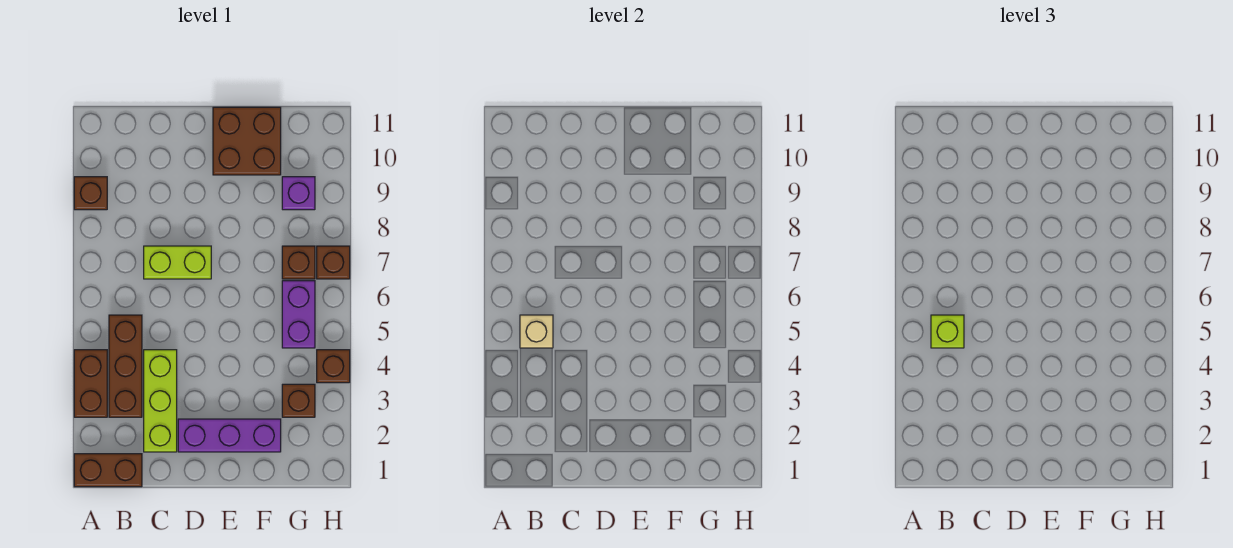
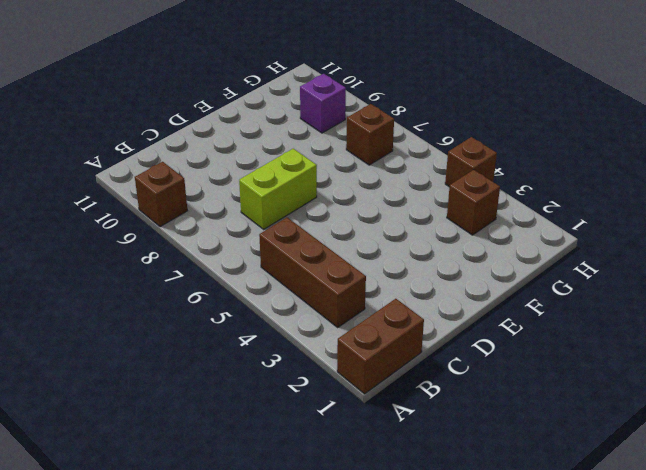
none -> brown 1x2 brick [74,350,107,417]
none -> lime 1x3 brick [144,350,177,452]
none -> purple 1x3 brick [178,419,281,452]

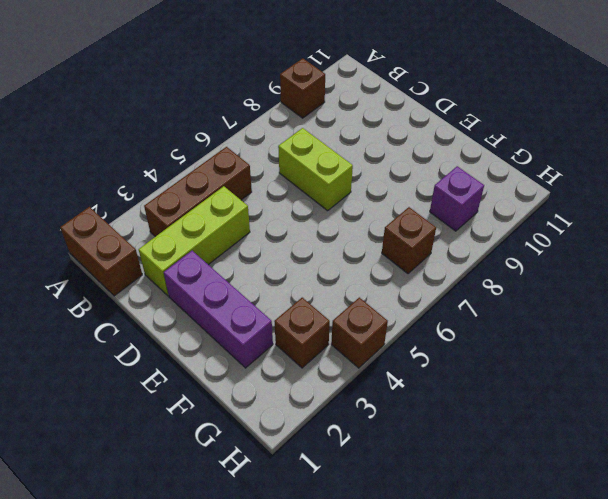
none -> brown 1x2 brick [74,350,107,417]
none -> brown 2x2 brick [213,107,281,175]
none -> purple 1x2 brick [282,281,315,348]

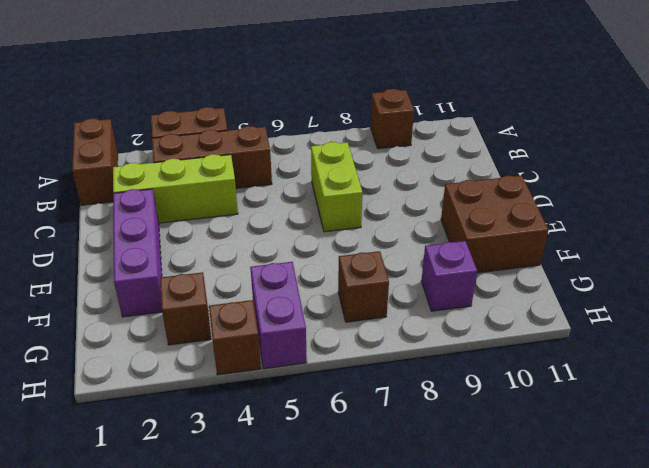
purple 1x2 brick [250,262,307,369] -> purple 1x2 brick turned to [282,281,315,348]
none -> brown 1x1 brick [317,246,350,279]
none -> tan 1x1 brick [520,315,553,348]
none -> lime 1x1 brick [931,315,964,348]

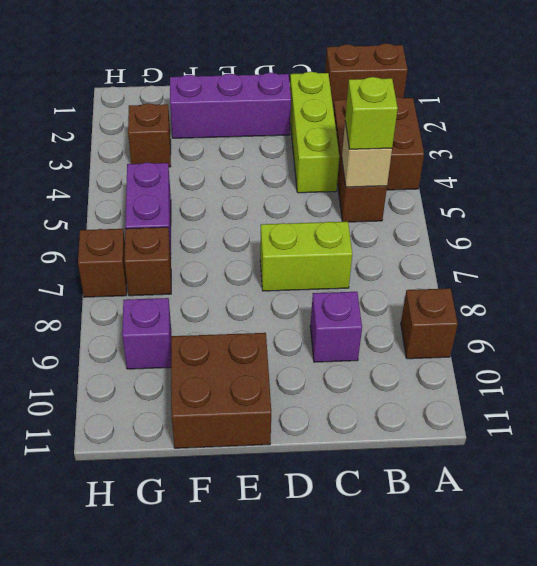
purple 1x1 brick [310,292,362,362] -> none
none -> brown 1x1 brick [317,350,350,383]

